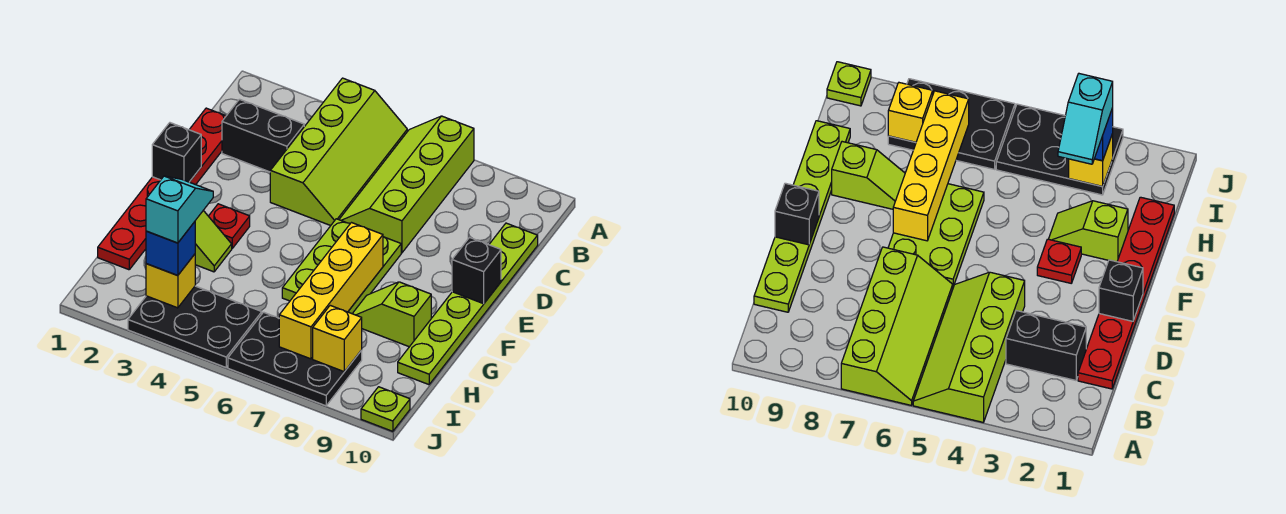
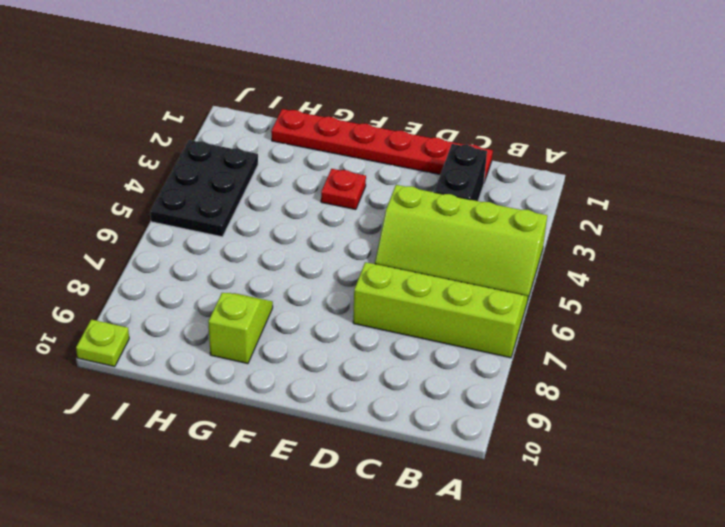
none -> lime 1x6 plate [398,223,538,385]
none -> lime 2x3 plate [282,219,401,314]
none -> lime 1x2 slope [195,211,232,272]

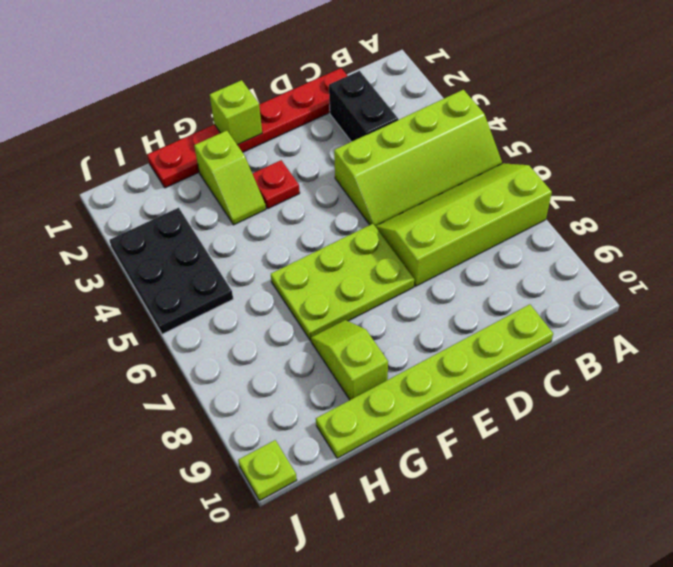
lime 1x1 brick [210,80,262,145] -> none
none -> black 2x3 plate [228,312,362,406]
none -> black 1x1 brick [152,123,201,182]
none -> black 1x1 brick [452,237,501,304]

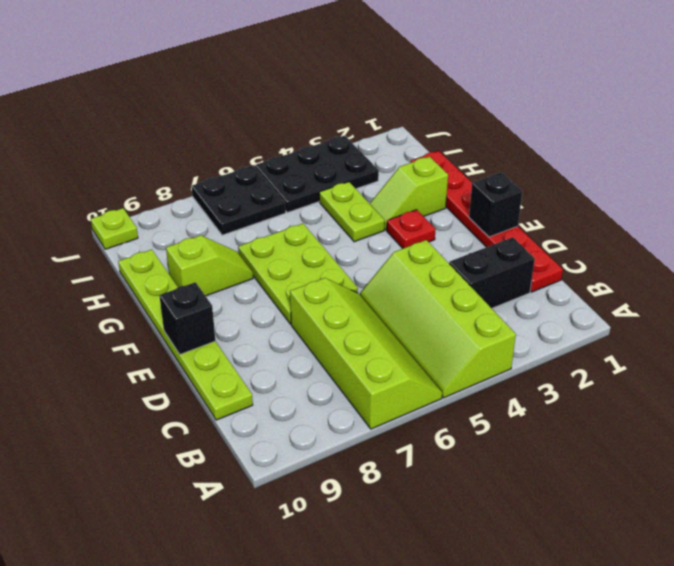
lime 1x2 plate [319,182,385,242] -> none
black 2x2 plate [192,165,286,235] -> black 2x3 plate [228,312,362,406]
none -> yellow 1x4 brick [279,223,383,359]
none -> yellow 1x1 brick [146,254,195,308]
none -> yellow 1x1 brick [313,305,362,372]

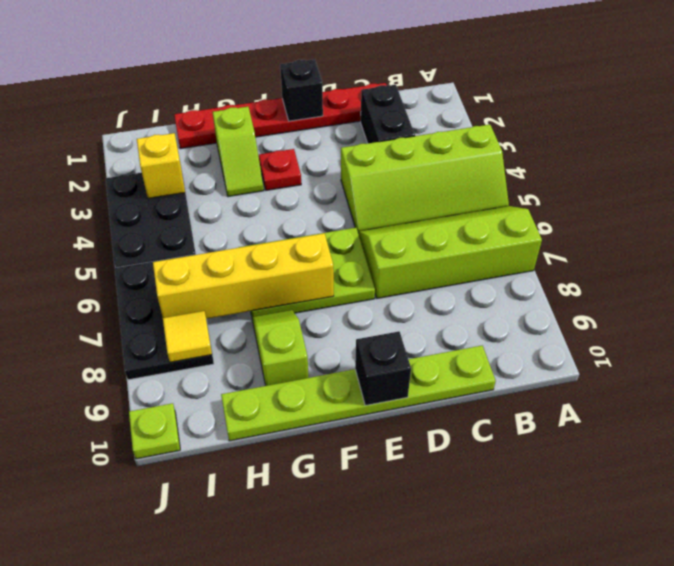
yellow 1x1 tile [163,311,212,362] -> yellow 1x1 brick [313,305,362,372]
none -> blue 1x1 brick [146,222,195,276]
none -> cyan 1x2 slope [146,176,213,243]

